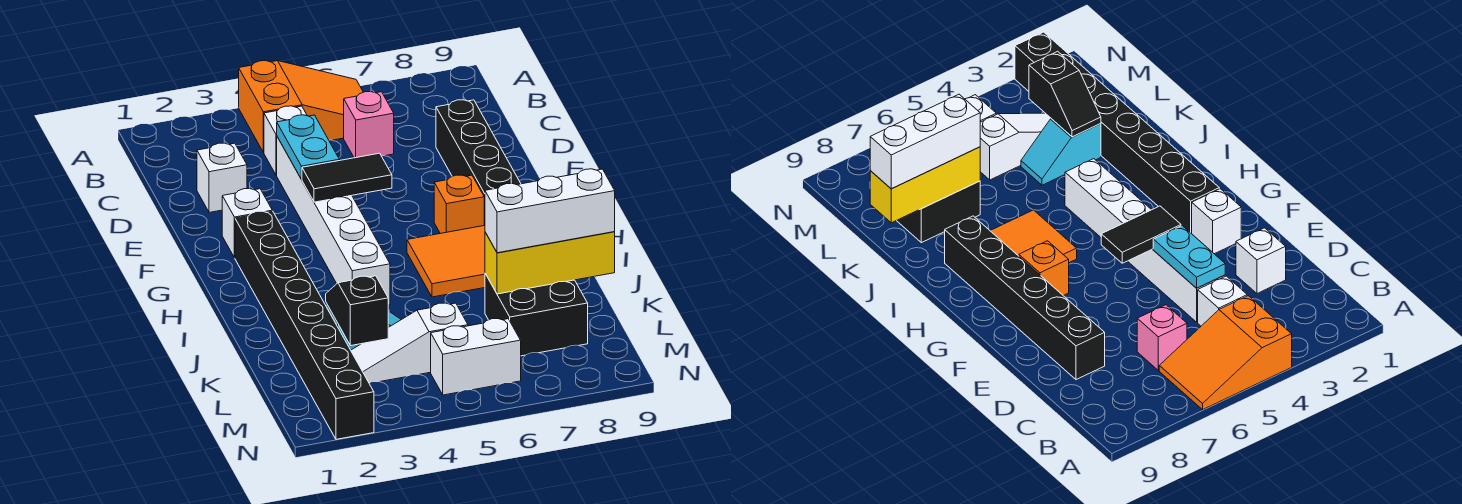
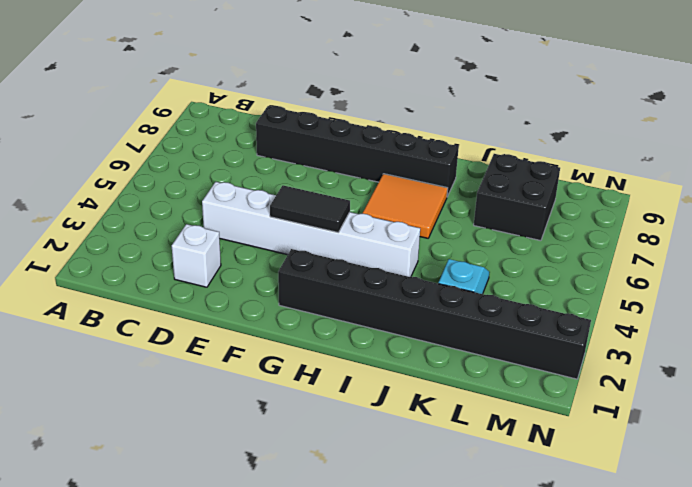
black 1x2 tile [270,185,350,232] -> black 1x2 tile turned to [302,153,392,202]
none -> orange 2x3 slope [239,61,363,153]
none -> white 1x1 brick [264,106,307,175]
none -> pink 1x1 brick [344,92,394,158]

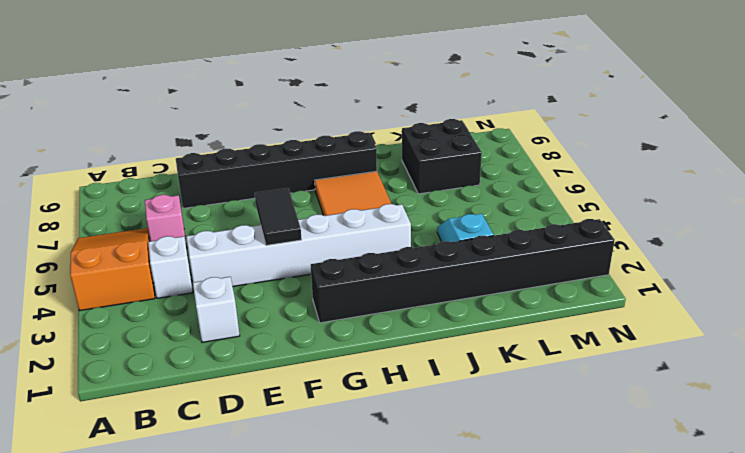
none -> white 1x1 brick [222,189,272,258]
none -> orange 1x1 brick [434,175,484,233]
none -> white 1x3 slope [351,303,468,383]

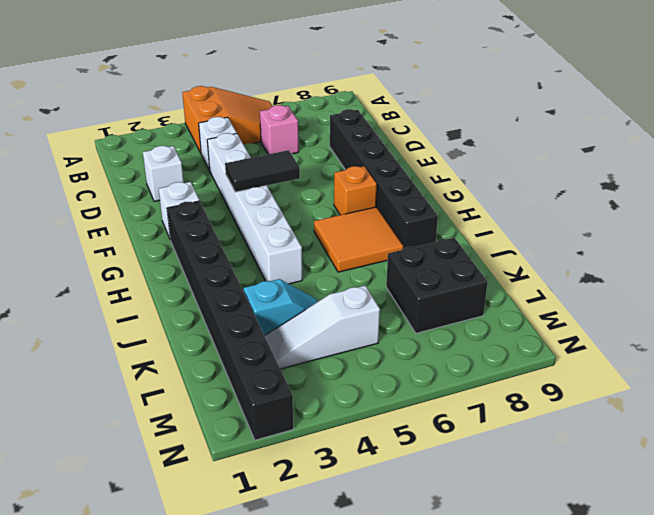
none -> white 1x2 brick [431,319,521,395]
none -> cyan 1x2 plate [277,115,339,180]
none -> black 1x2 slope [326,276,388,346]

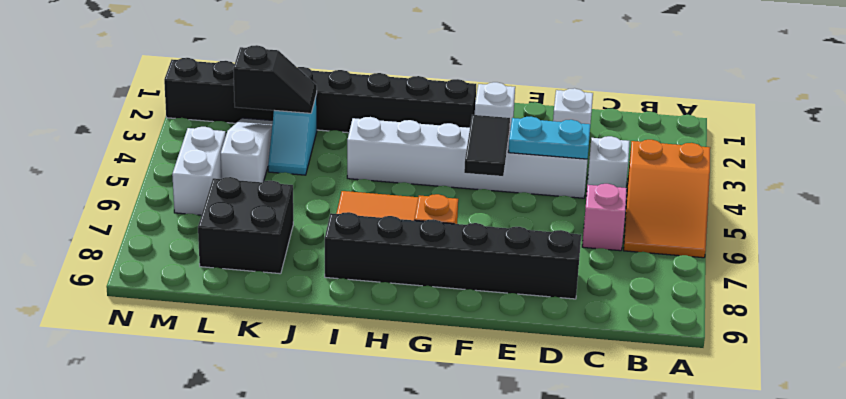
none -> yellow 1x3 brick [485,232,615,294]
none -> white 1x3 brick [485,169,615,253]

